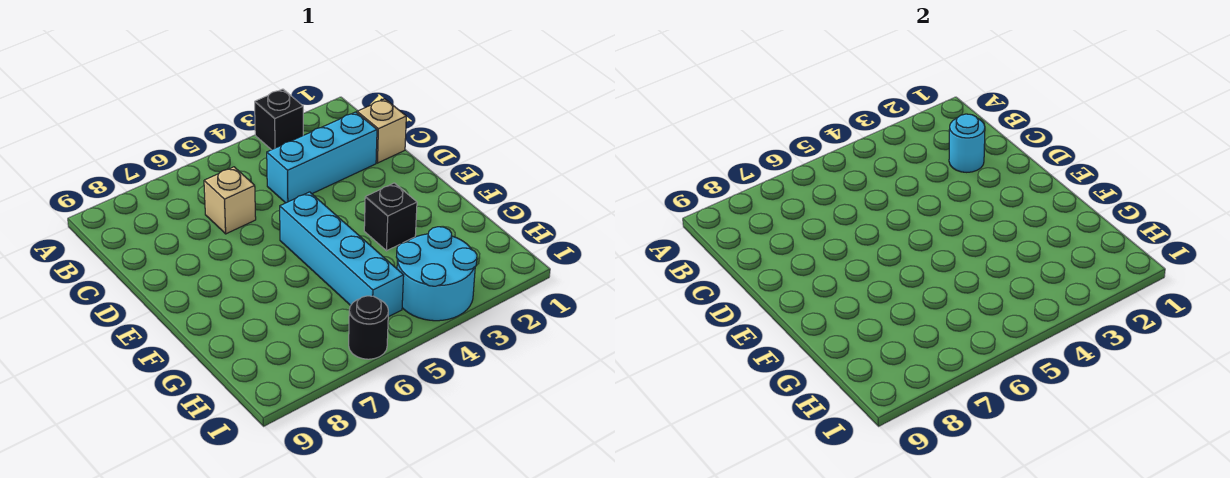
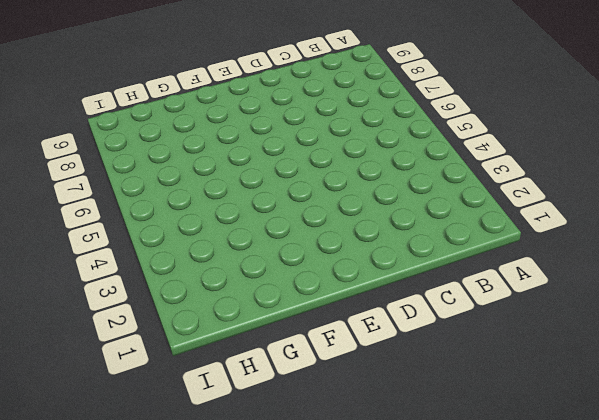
none -> black 1x1 brick [255,89,303,150]
none -> tan 1x1 brick [357,99,406,163]

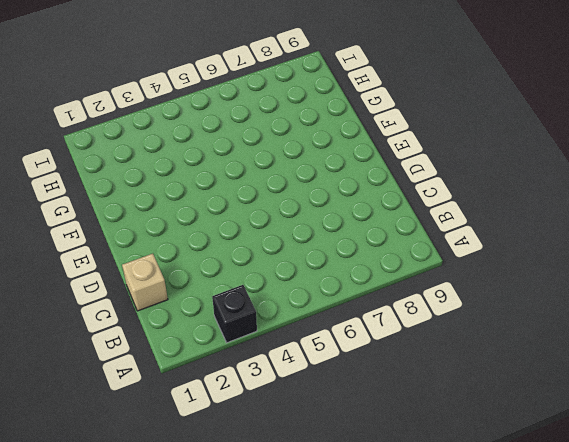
none -> cyan 1x3 brick [267,112,377,203]
none -> tan 1x1 brick [204,167,256,234]

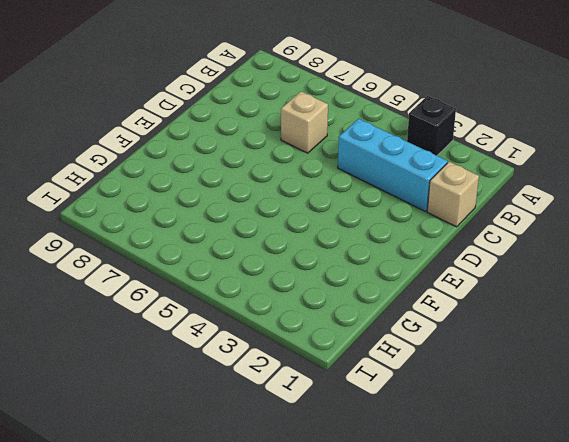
none -> cyan 1x4 brick [280,192,404,317]
none -> black 1x1 brick [364,183,417,251]

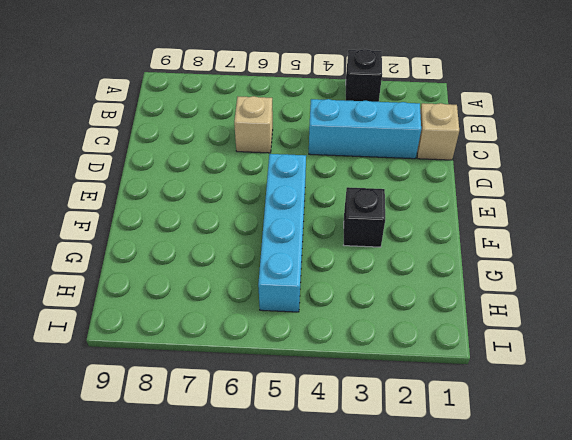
none -> cyan 2x2 round brick [397,227,477,321]
none -> black 1x1 round brick [349,296,388,359]

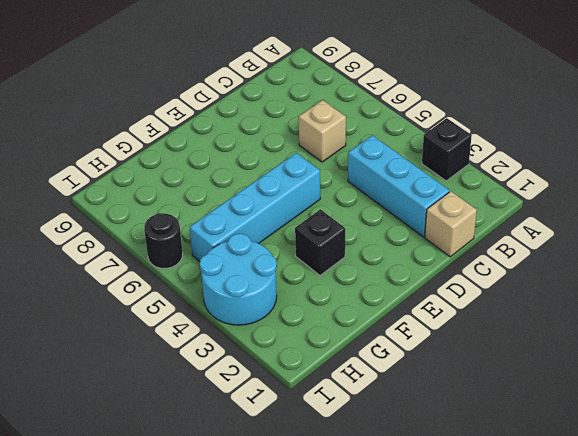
none -> cyan 1x1 round brick [949,114,985,172]

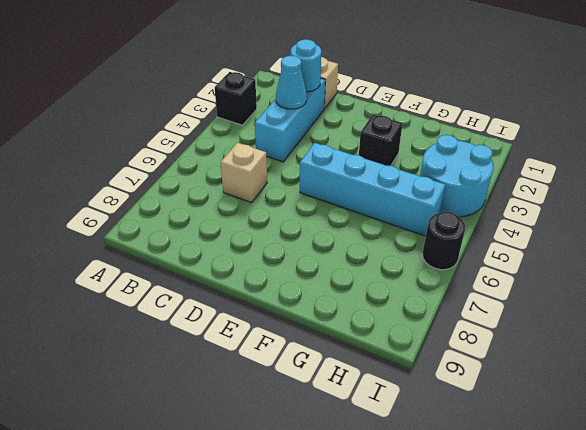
cyan 1x1 cone [276,56,307,109] -> none

